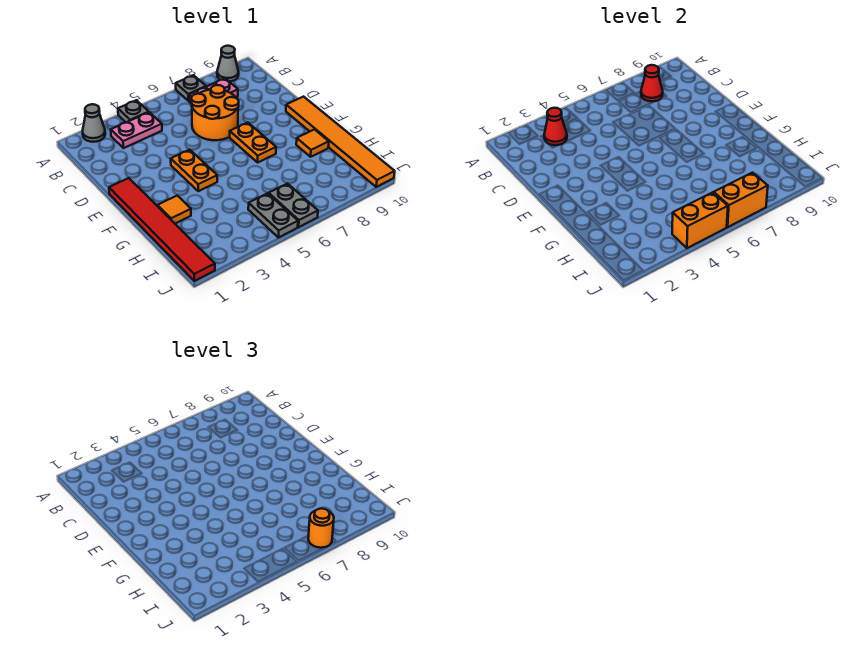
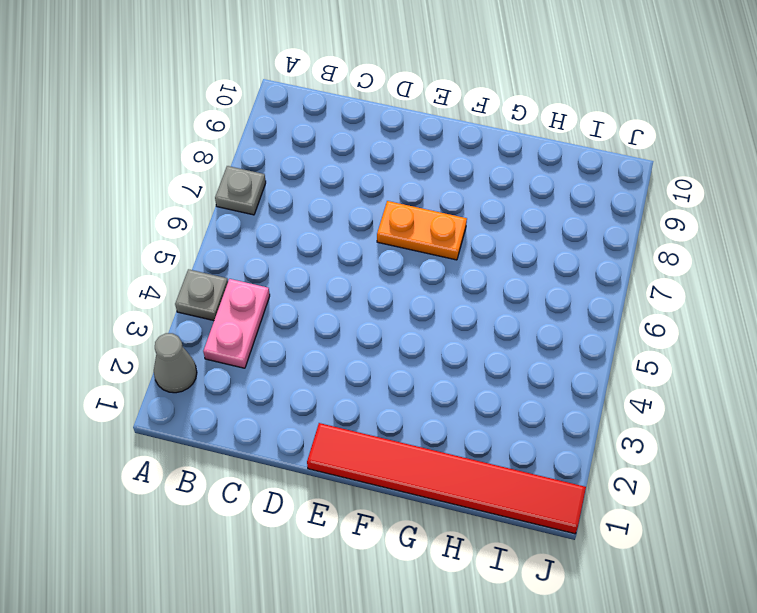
none -> grey 1x1 cone [217,46,239,82]
none -> pink 1x2 plate [189,79,238,104]
none -> orange 2x2 round brick [191,85,239,140]

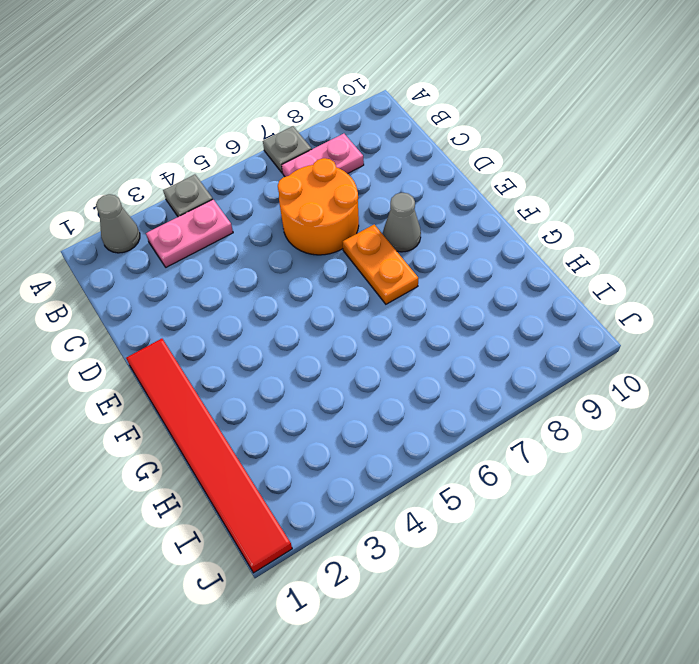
grey 1x1 cone [383,193,421,252] -> grey 1x1 cone moved to [217,46,239,82]
none -> orange 1x2 plate [171,150,217,191]
none -> orange 1x6 tile [286,97,395,187]
none -> orange 1x1 tile [158,196,191,224]

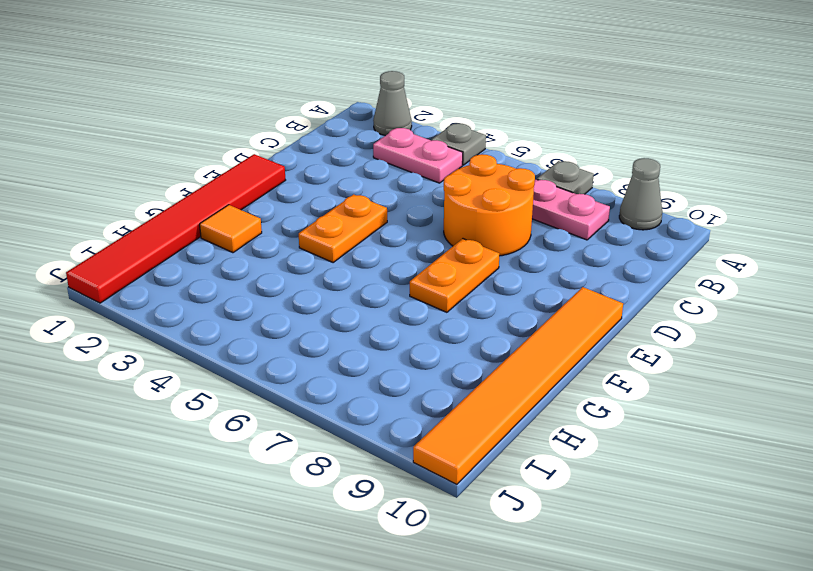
none -> orange 1x1 tile [296,130,329,157]
none -> grey 1x2 plate [248,193,298,238]
none -> grey 1x2 plate [269,184,318,227]

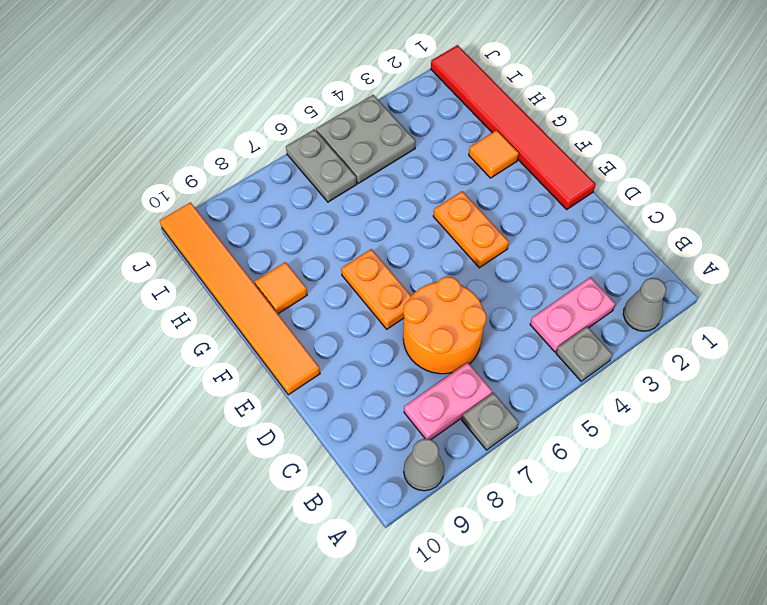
grey 2x2 plate [316,95,416,184] -> grey 1x2 plate [248,193,298,238]
none -> red 1x1 cone [544,108,567,145]
none -> red 1x1 cone [641,65,663,101]
none -> orange 1x2 brick [672,192,728,248]

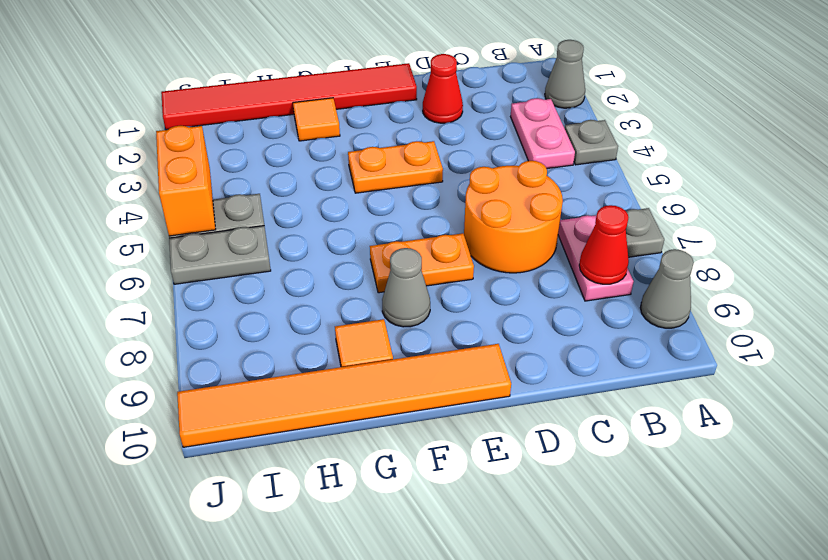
red 1x1 cone [423,54,463,123] -> red 1x1 cone moved to [544,108,567,145]
grey 1x1 cone [382,248,430,327] -> none
none -> orange 1x2 brick [714,173,768,227]
none -> orange 1x1 round brick [308,509,334,548]

